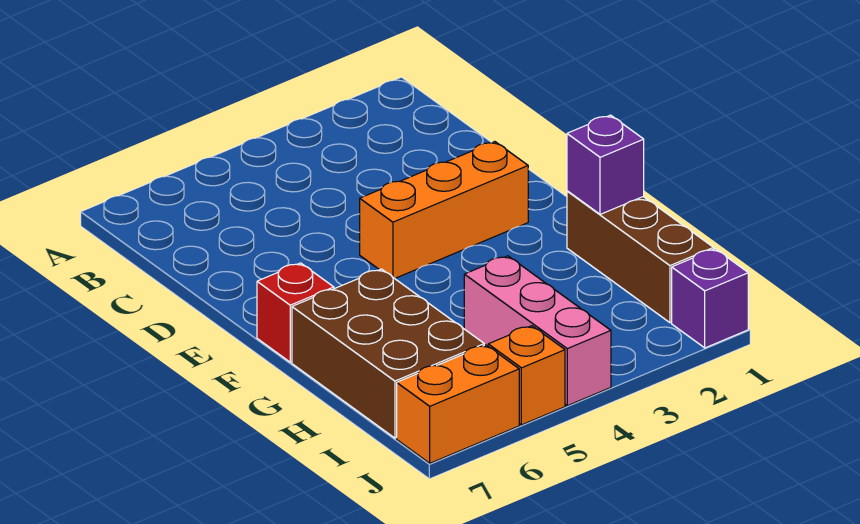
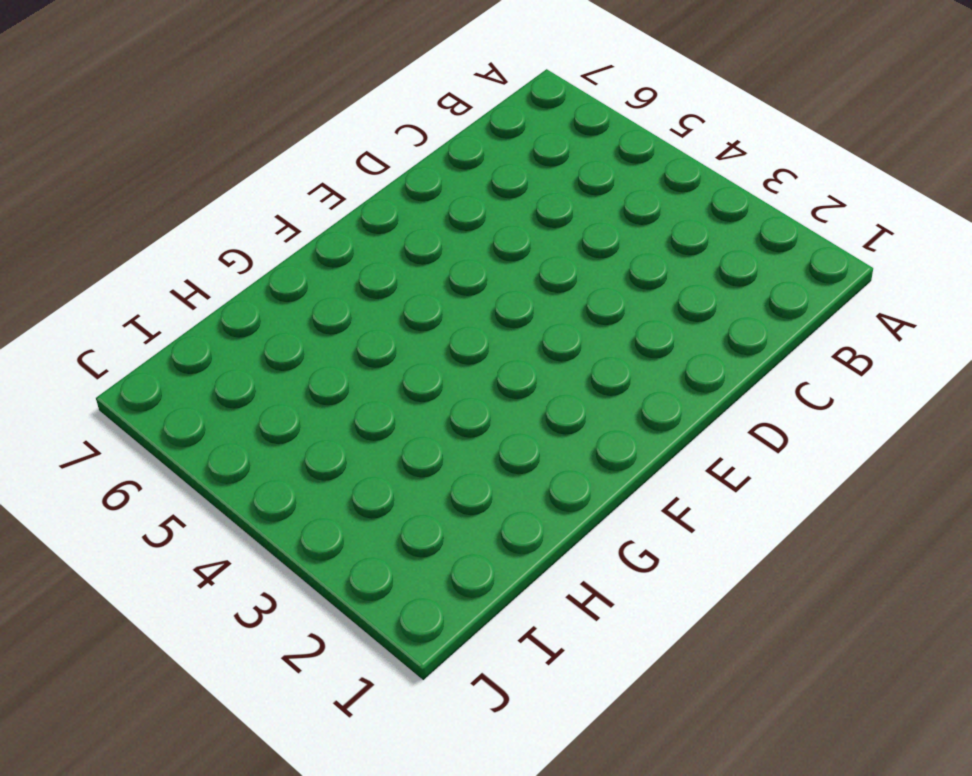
none -> orange 1x3 brick [360,142,528,278]
none -> red 1x1 brick [257,263,334,362]

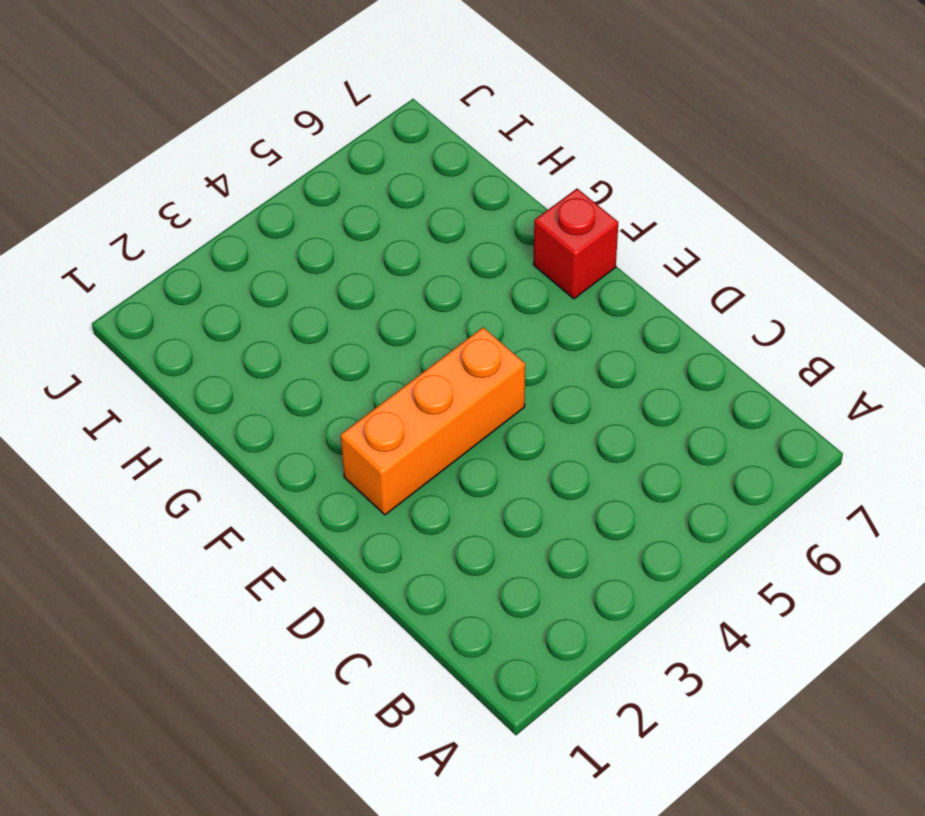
none -> brown 1x3 brick [567,191,714,323]
none -> brown 2x3 brick [292,269,484,438]

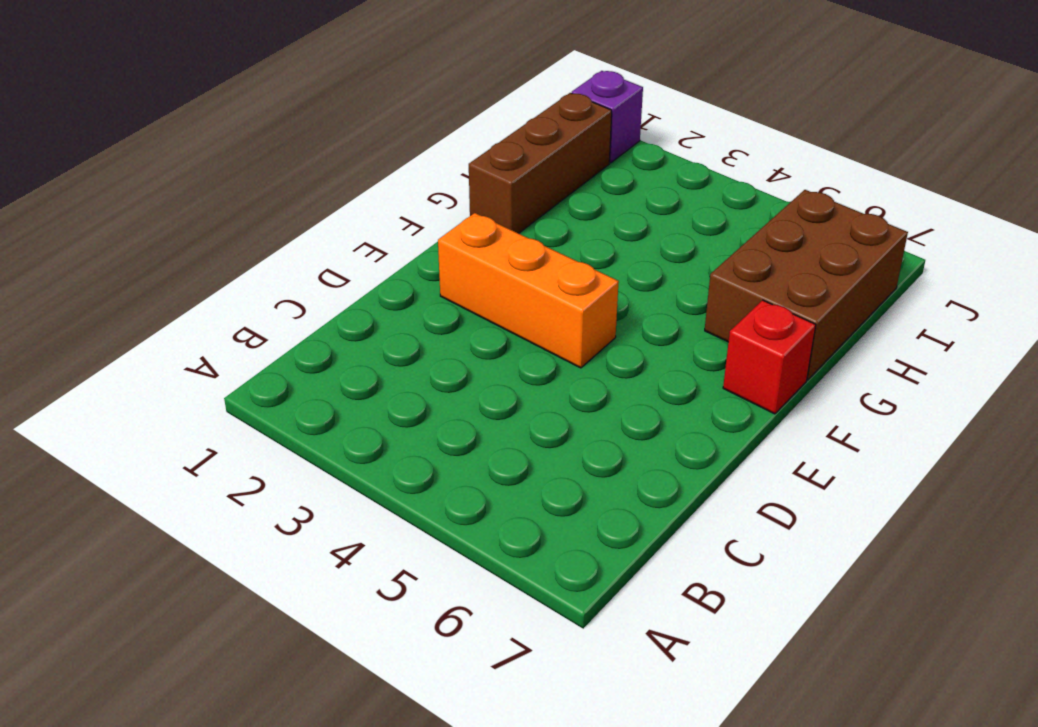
none -> pink 1x3 brick [464,256,611,406]
none -> orange 1x1 brick [488,326,565,425]

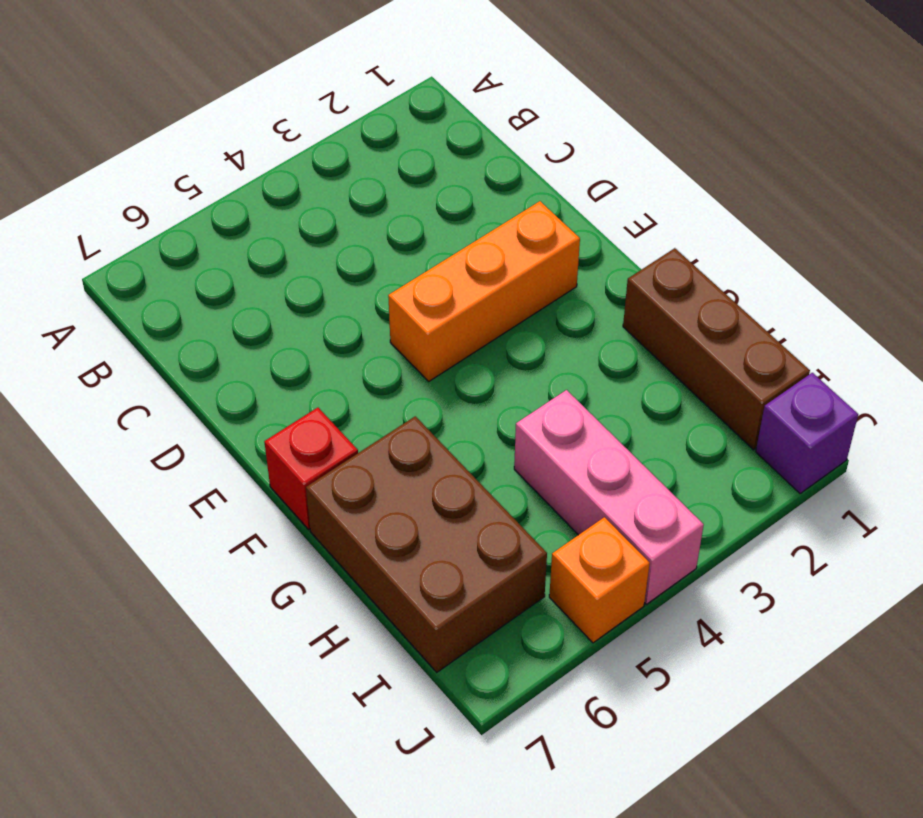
none -> orange 1x2 brick [397,345,519,463]
none -> purple 1x1 brick [567,115,644,214]

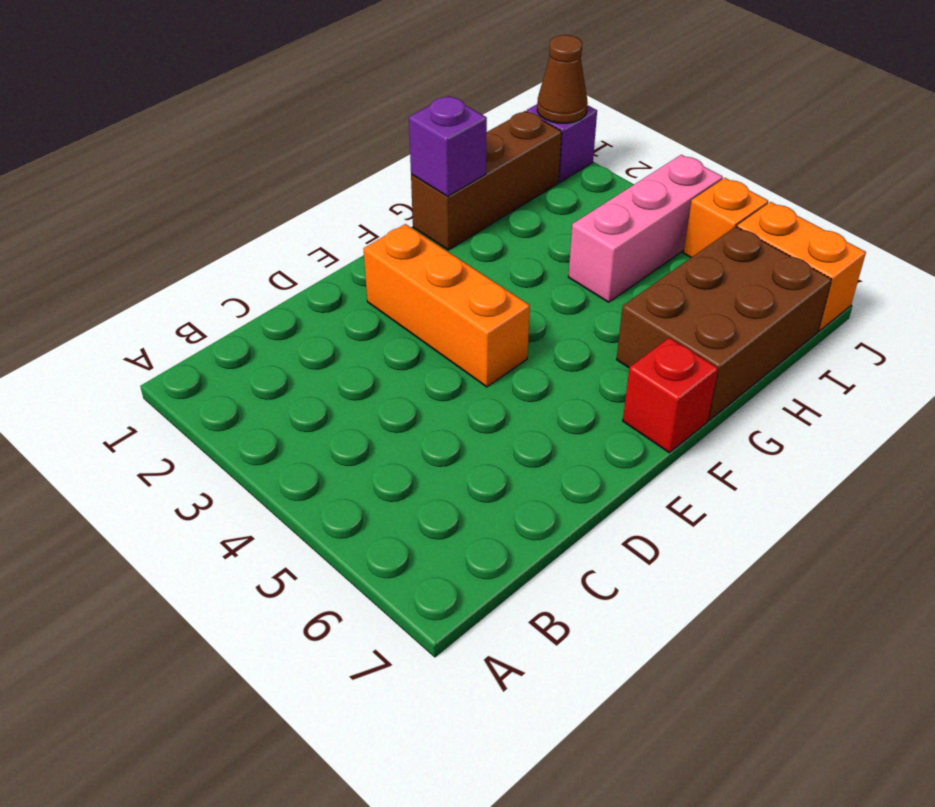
brown 1x1 cone [537,35,588,123] -> none

